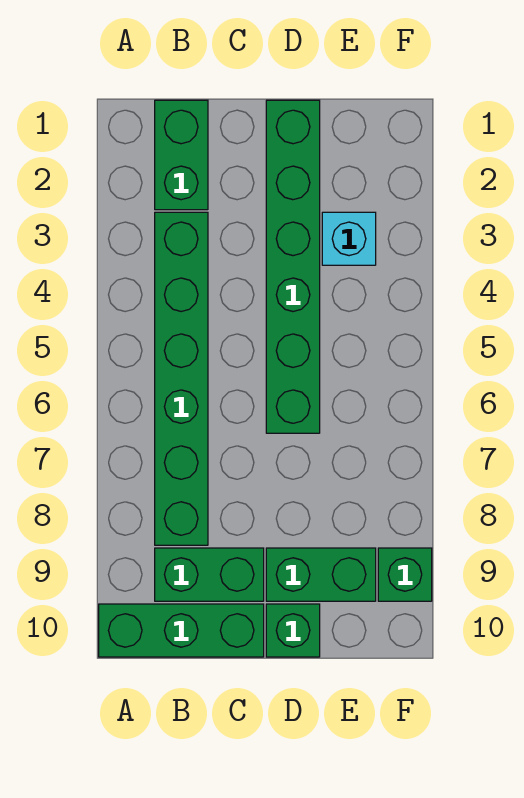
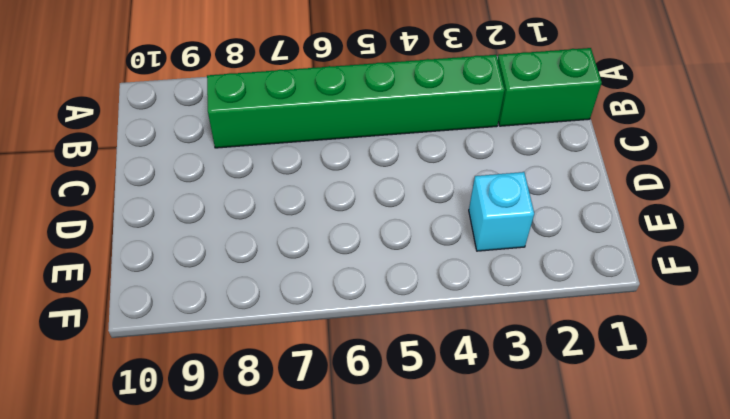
none -> green 1x3 brick [99,604,264,657]
none -> green 1x2 brick [155,548,264,601]

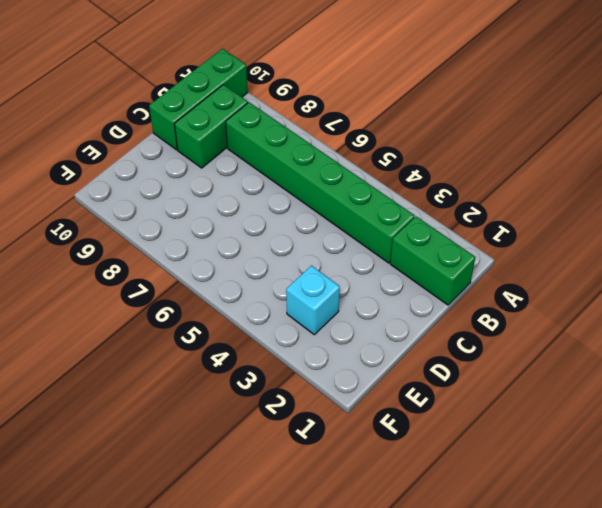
none -> green 1x6 brick [266,100,320,433]
none -> green 1x2 brick [266,548,376,601]

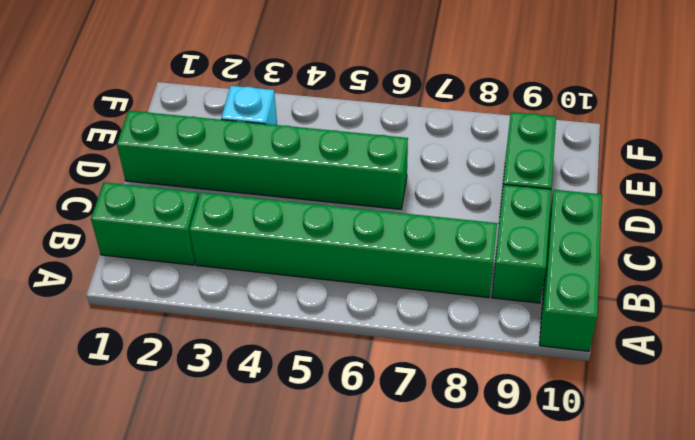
none -> green 1x1 brick [266,604,320,657]
none -> green 1x1 brick [378,548,432,601]

